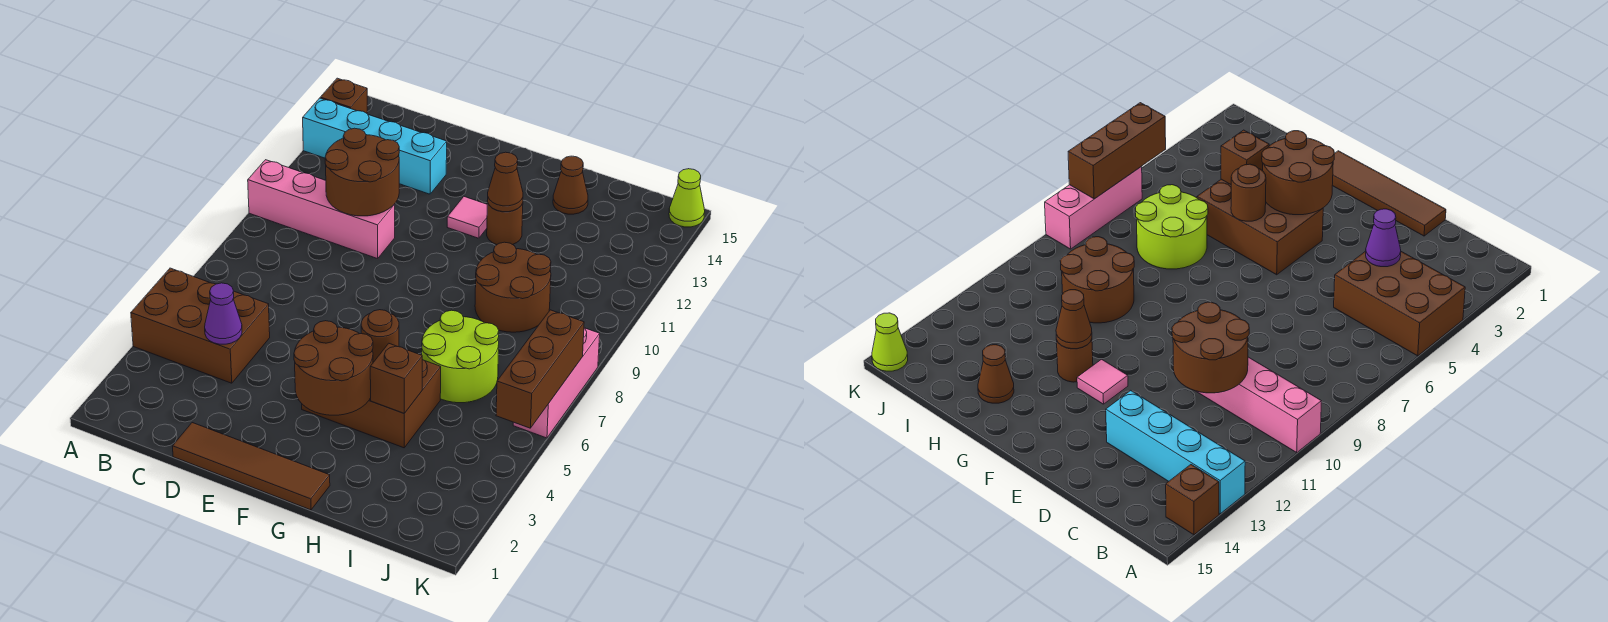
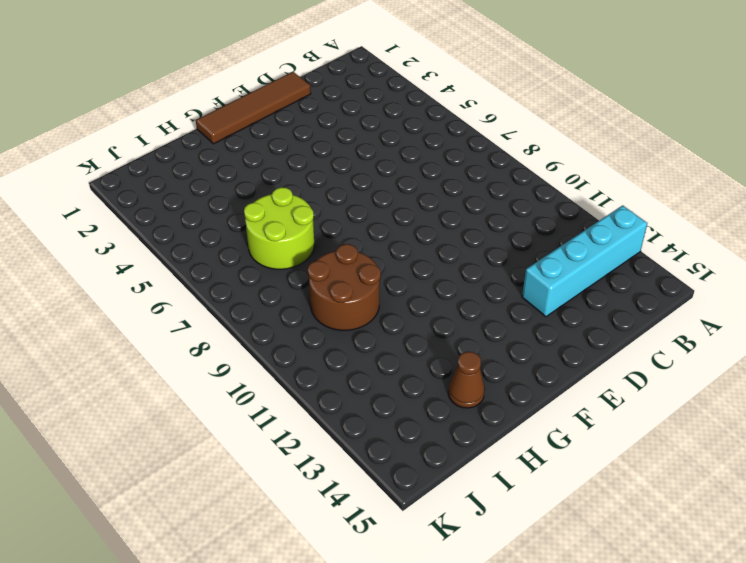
none -> brown 2x3 brick [131,268,270,383]
none -> pink 1x4 brick [248,160,395,259]
none -> brown 1x1 brick [320,78,367,113]

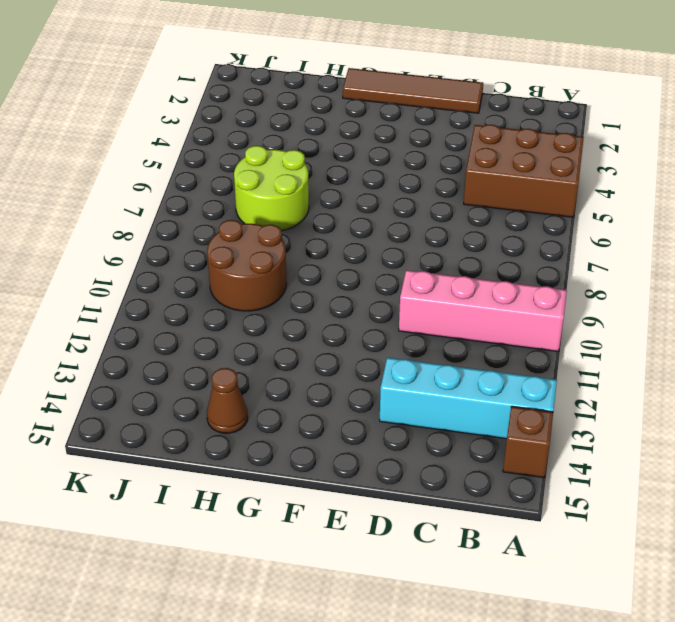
none -> brown 2x3 brick [302,359,441,448]
none -> pink 1x1 tile [447,197,487,238]
none -> brown 1x1 round brick [487,200,523,245]

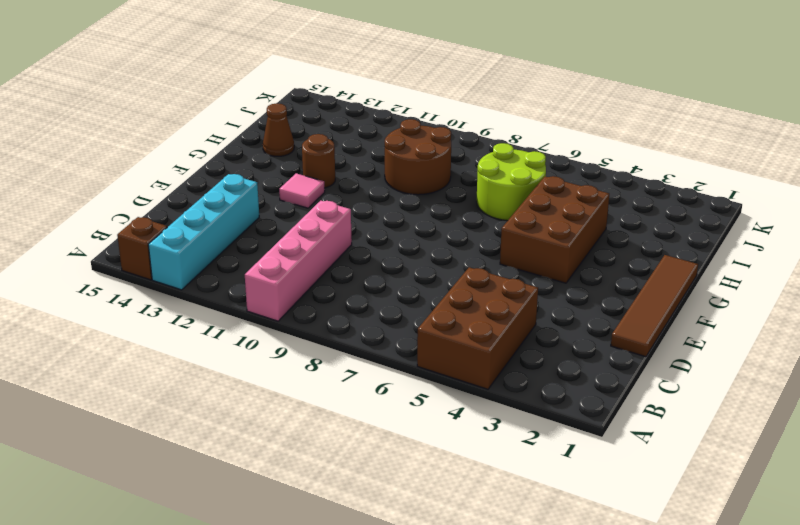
none -> pink 1x3 brick [513,328,600,438]
none -> lime 1x1 cone [669,169,705,227]
none -> purple 1x1 cone [205,283,242,344]

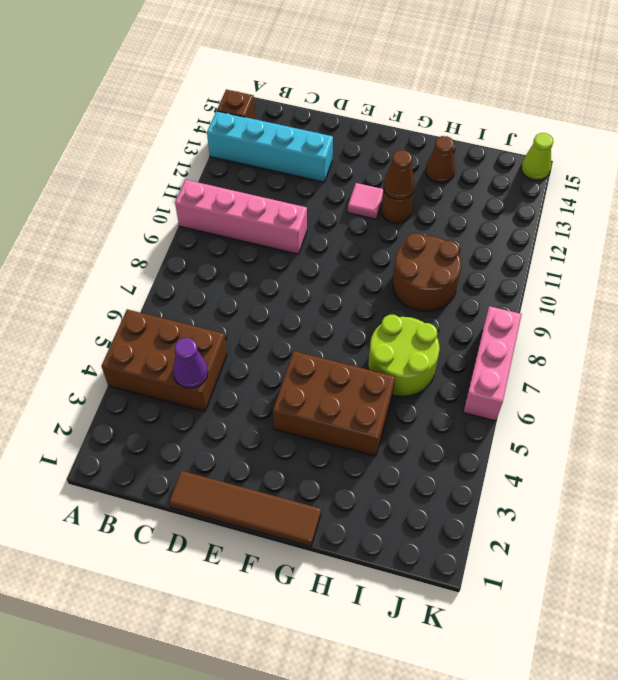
none -> brown 2x2 round brick [325,128,399,216]
none -> brown 2x2 round brick [294,321,373,415]
none -> brown 1x1 round brick [361,310,399,362]

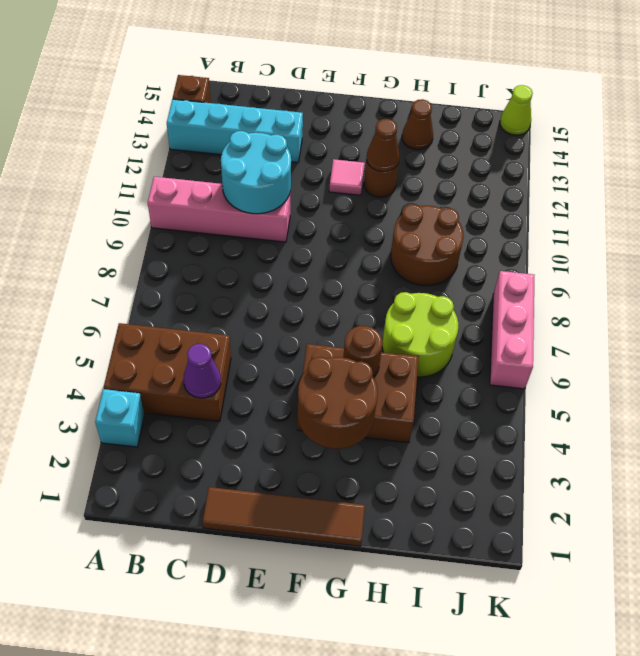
cyan 1x1 brick [95,389,144,447] -> none
cyan 2x2 round brick [221,131,291,214] -> brown 2x2 round brick [325,128,399,216]
none -> brown 1x1 brick [370,343,422,413]
none -> brown 1x3 brick [496,310,584,428]

